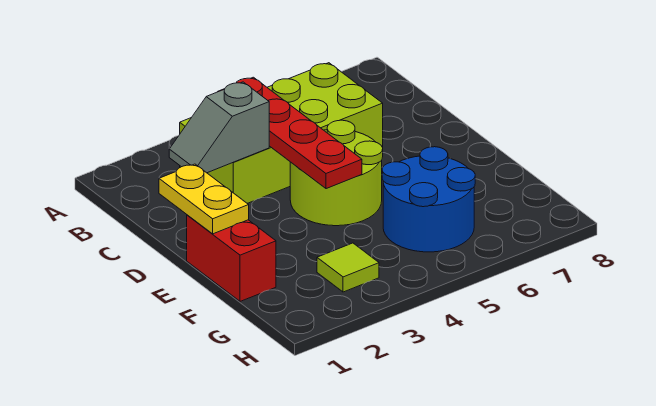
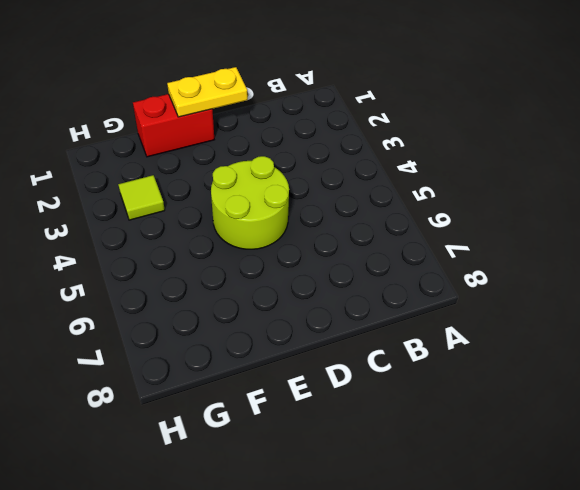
none -> lime 2x4 brick [180,63,383,203]
none -> blue 2x2 round brick [382,147,475,252]

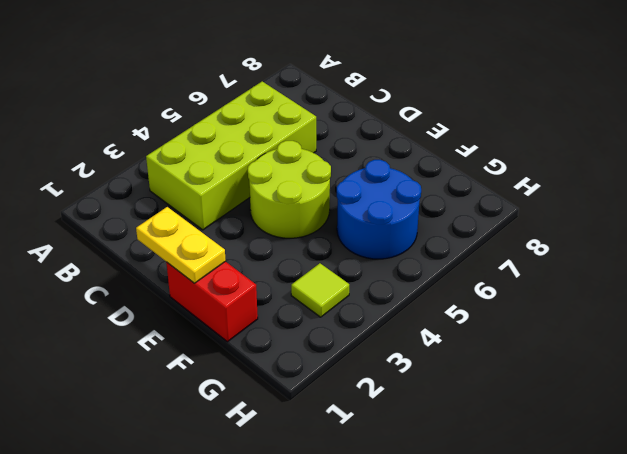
none -> red 1x4 plate [218,77,362,189]
none -> grey 1x2 slope [169,82,269,173]

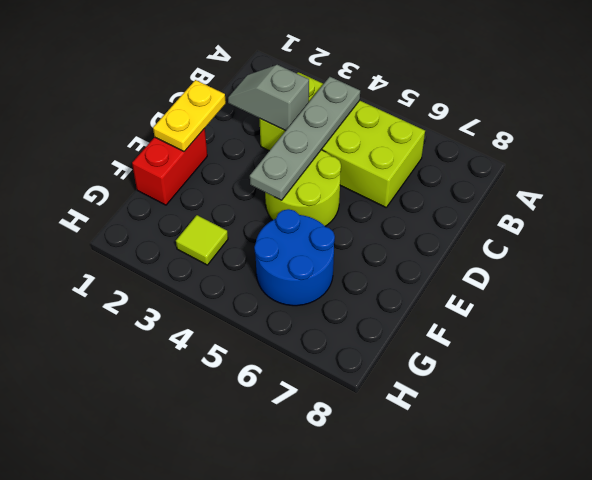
grey 1x4 plate [250,77,360,200] -> red 1x4 plate [218,77,362,189]

